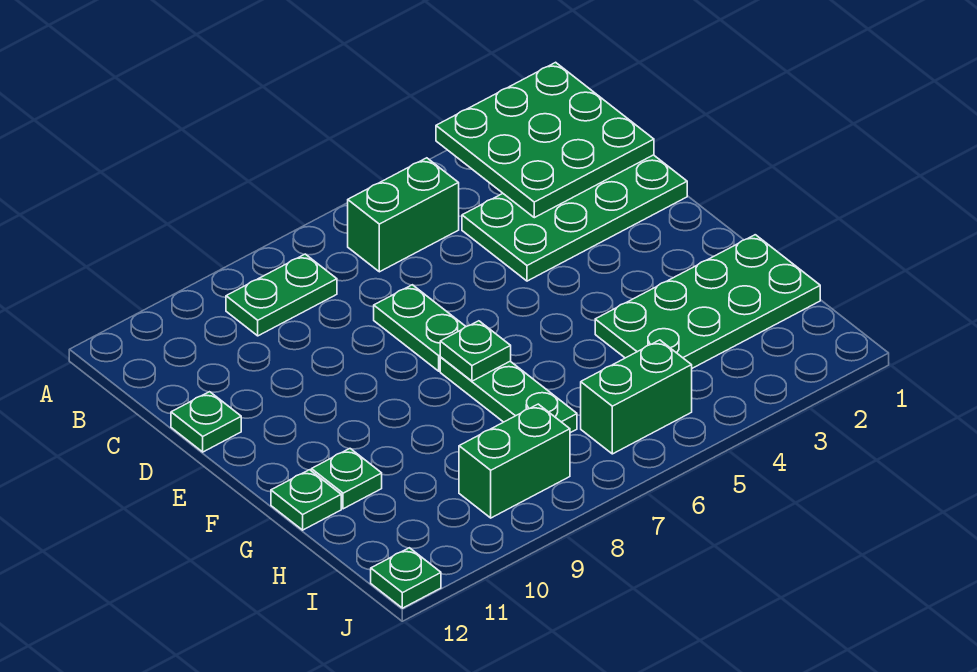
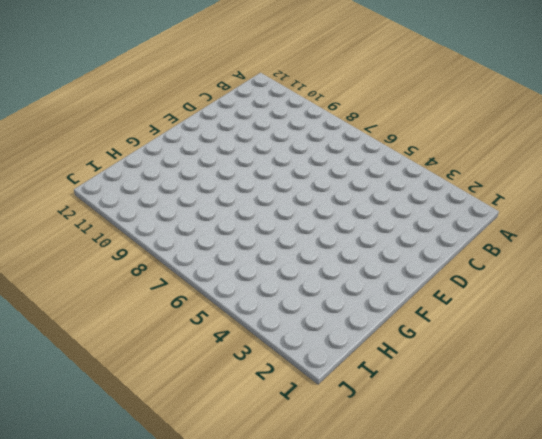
none -> green 1x2 brick [348,158,459,272]
none -> green 1x2 plate [226,254,337,336]
none -> green 2x4 plate [462,155,687,281]

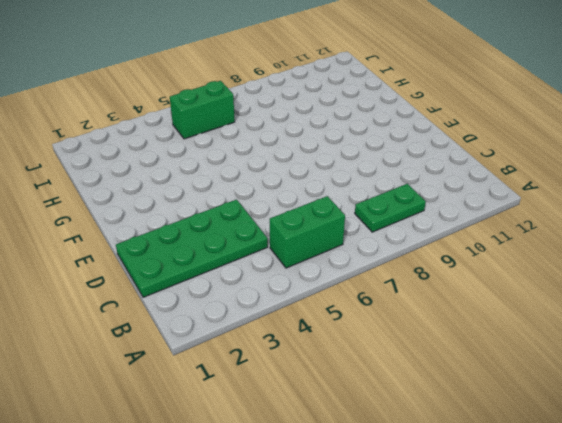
none -> green 1x2 plate [374,285,466,371]
none -> green 1x1 plate [171,392,241,452]
none -> green 1x3 plate [440,357,577,433]

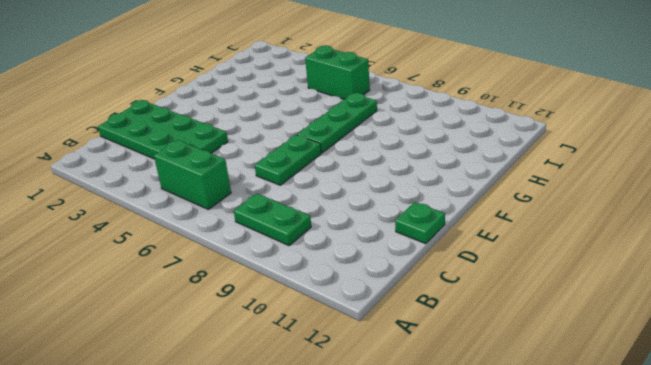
none -> green 2x4 plate [595,235,820,368]
none -> green 1x1 plate [311,449,382,509]
none -> green 1x1 plate [271,470,341,530]

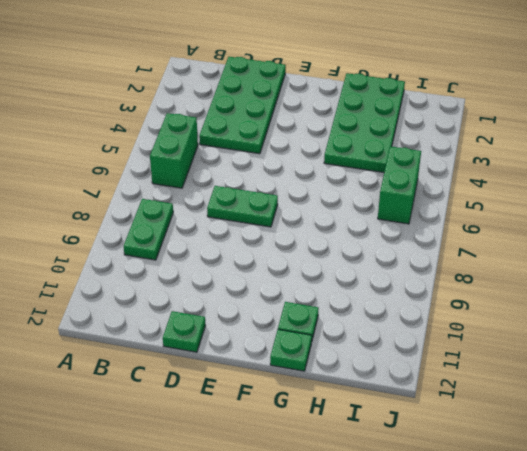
none -> green 1x3 plate [440,357,577,433]
none -> green 1x2 brick [459,404,570,518]
none -> green 1x1 plate [371,548,441,608]

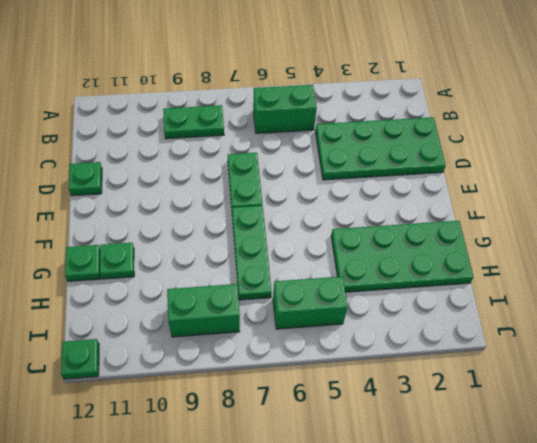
none -> green 3x3 plate [436,62,654,218]
none -> green 1x1 plate [440,321,511,381]

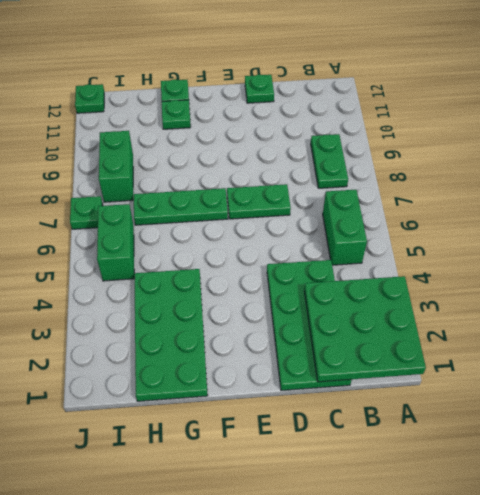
green 1x1 plate [70,196,103,229] -> green 1x1 plate moved to [440,321,511,381]

